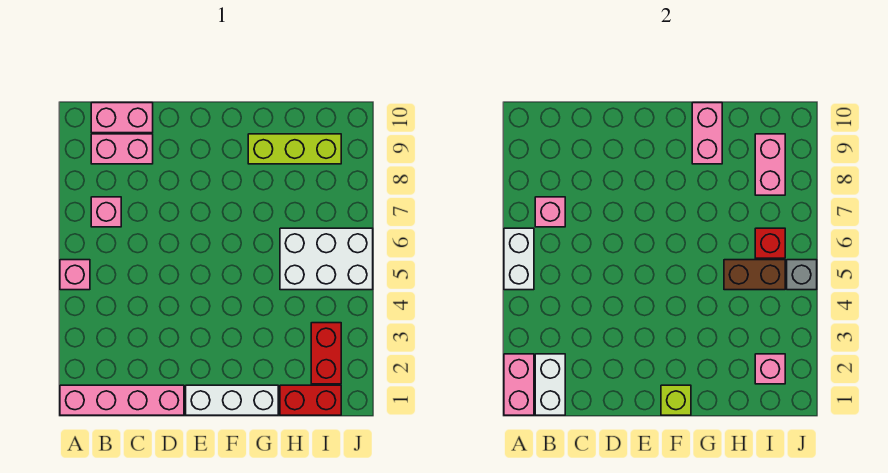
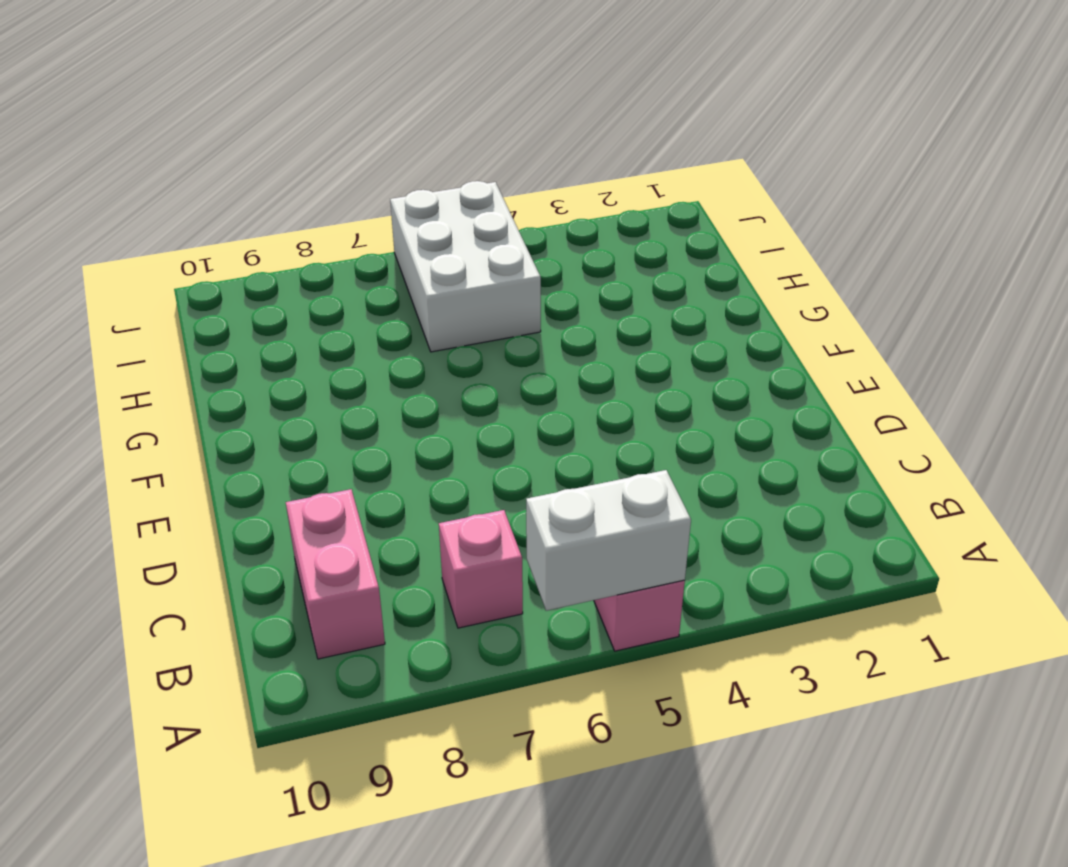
none -> pink 1x4 brick [60,385,184,415]
none -> pink 1x2 brick [91,103,153,133]
none -> white 1x3 brick [186,385,278,415]

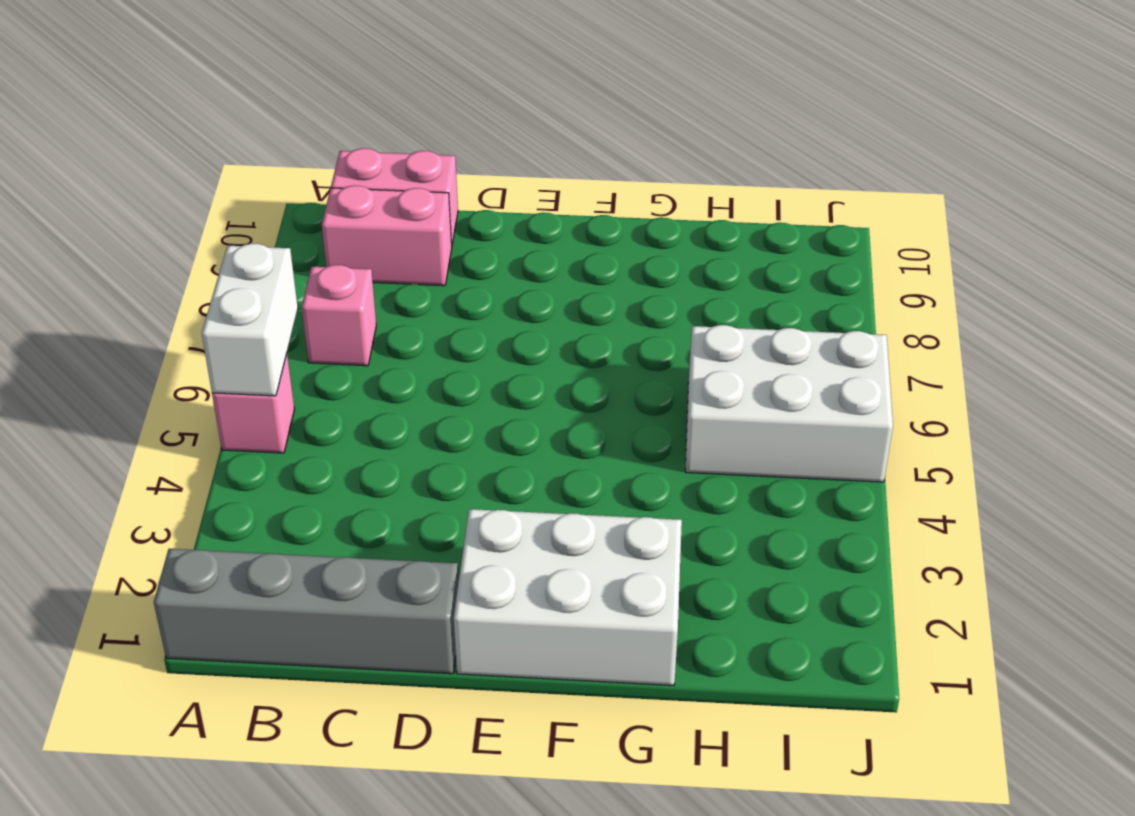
grey 1x4 brick [154,549,459,674] -> pink 1x4 brick [60,385,184,415]
white 2x3 brick [454,509,682,686] -> white 1x3 brick [186,385,278,415]
none -> lime 1x3 brick [248,134,341,164]
none -> red 1x2 brick [280,385,341,415]
none -> red 1x2 brick [311,323,341,384]

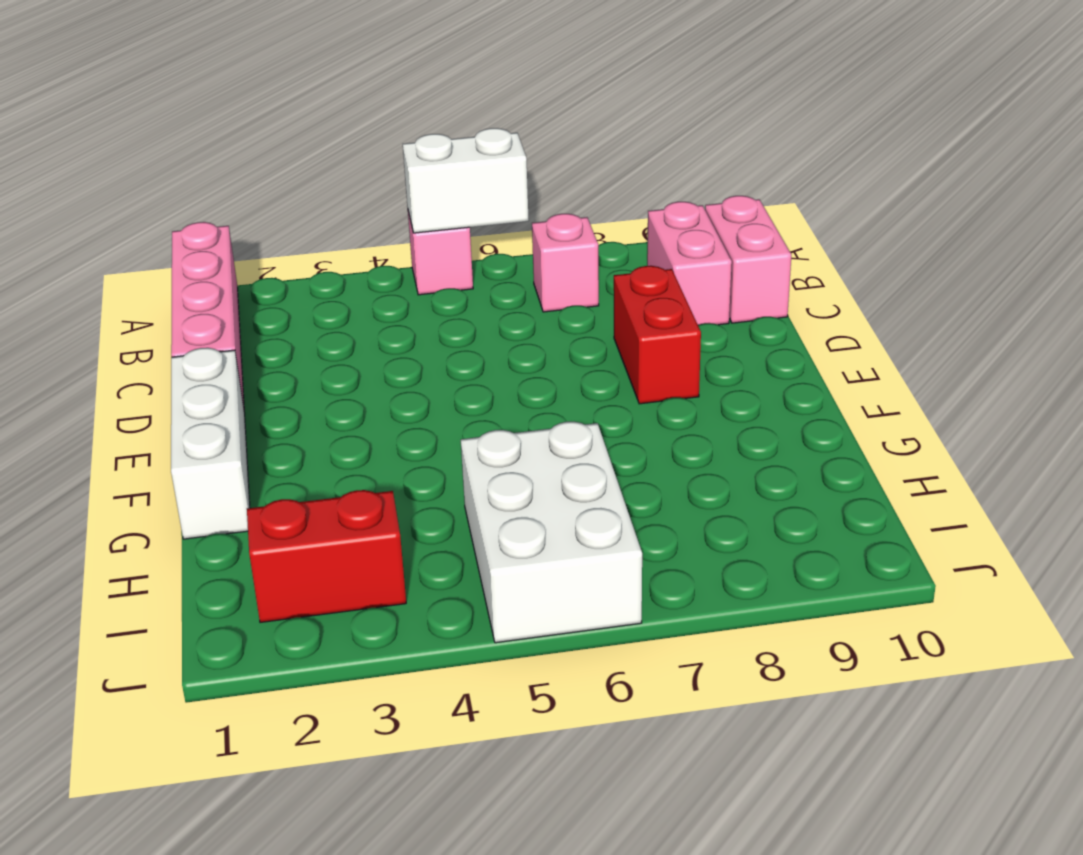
red 1x2 brick [614,266,701,404] -> red 1x2 brick moved to [280,385,341,415]
none -> lime 1x3 brick [248,134,341,164]
none -> pink 1x2 brick [504,354,534,415]
none -> white 1x2 brick [535,354,565,415]

